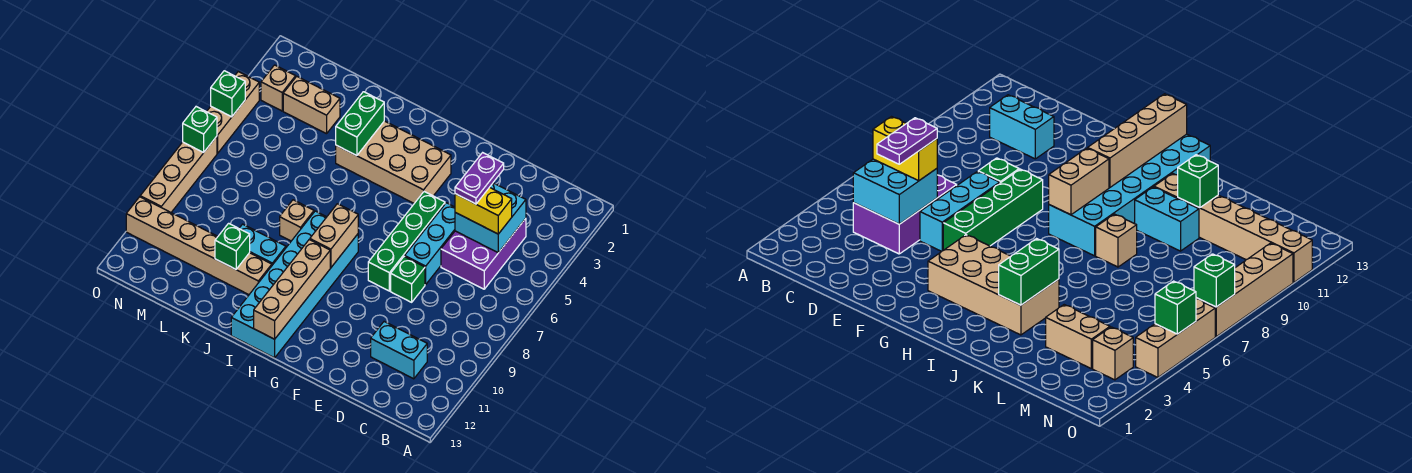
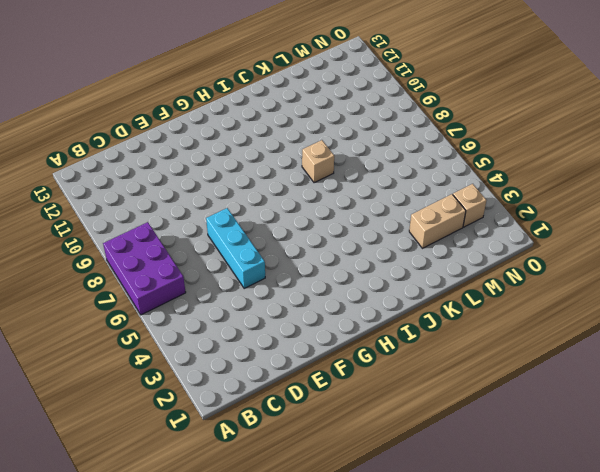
purple 2x3 brick [103,222,186,315] -> purple 2x3 brick moved to [441,219,526,289]
none -> cyan 1x2 brick [371,322,427,379]
none -> green 1x1 brick [391,256,425,302]
none -> green 1x4 brick [368,192,445,291]

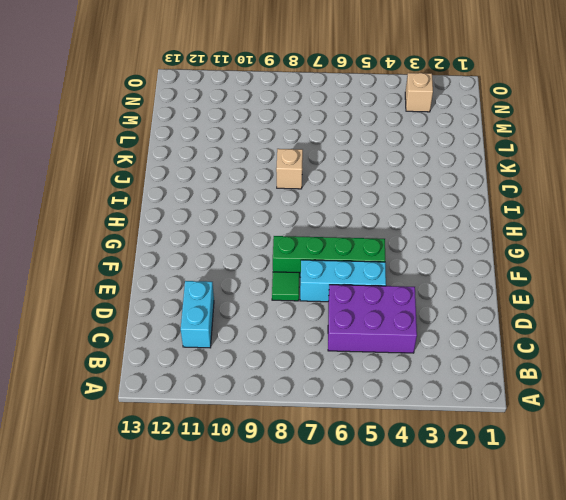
green 1x1 tile [272,272,299,301] -> green 1x1 brick [391,256,425,302]
none -> tan 2x4 brick [336,121,451,203]
none -> cyan 2x6 brick [231,211,358,358]
none -> cyan 1x2 brick [239,224,286,265]

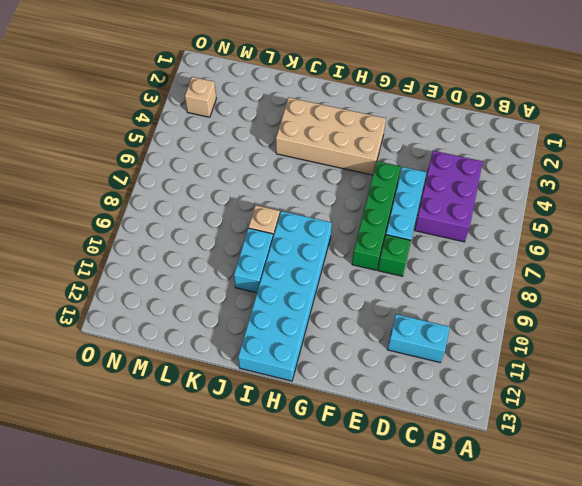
cyan 1x2 brick [234,228,273,293] -> cyan 1x2 brick turned to [239,224,286,265]
none -> tan 1x6 brick [126,197,272,295]
none -> tan 1x2 brick [283,76,340,134]
none -> tan 1x3 brick [207,72,259,153]

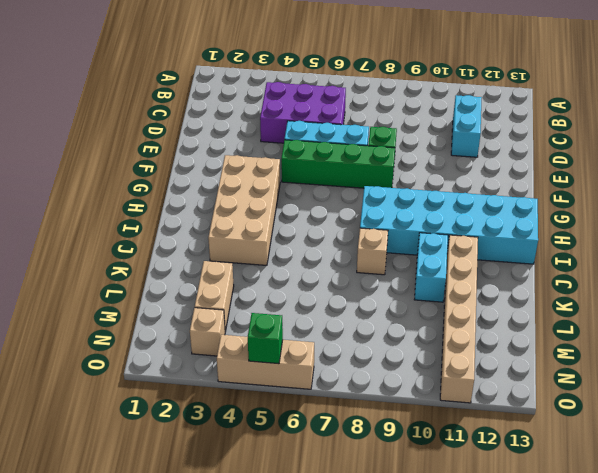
none -> tan 1x4 brick [140,136,217,212]
none -> cyan 2x2 brick [455,183,526,253]
none -> tan 1x2 brick [310,204,358,268]

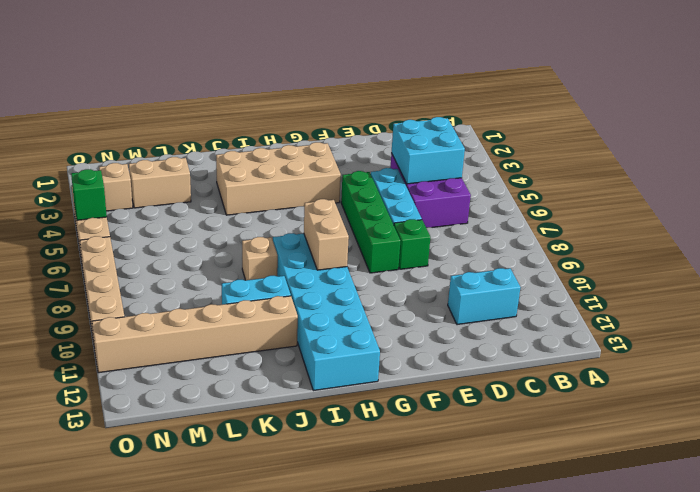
none -> tan 1x4 brick [254,240,330,339]
none -> green 1x2 brick [336,92,384,156]
none -> green 1x1 brick [215,223,250,269]

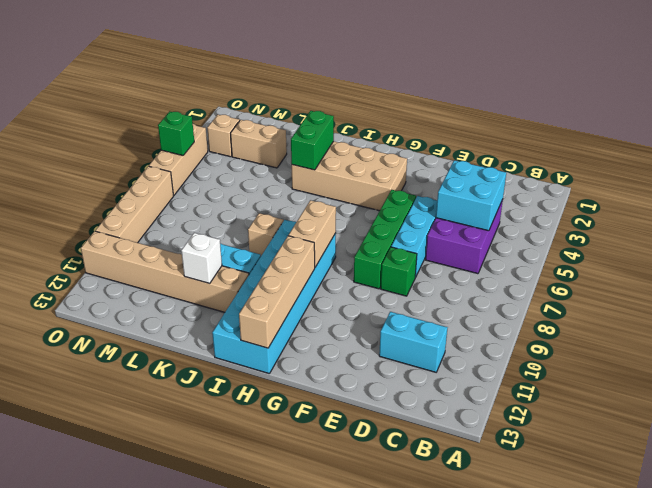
white 1x1 brick [181,233,222,284] -> green 1x1 brick [215,223,250,269]
none -> green 1x1 brick [183,107,217,152]
none -> yellow 1x2 brick [455,187,512,234]
none -> purple 1x2 plate [455,153,504,204]

